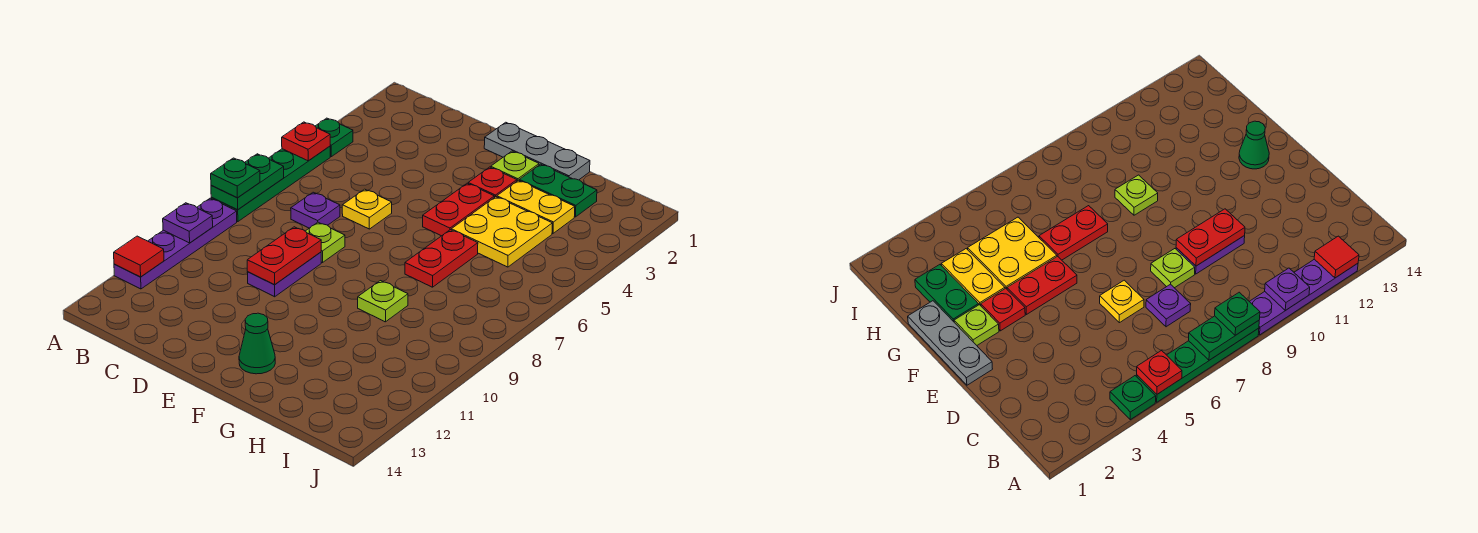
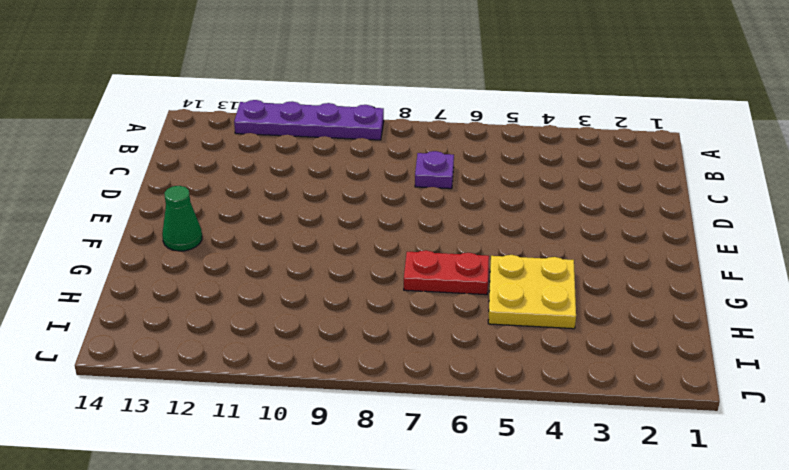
none -> green 1x1 plate [315,118,353,157]
none -> green 1x4 plate [211,146,330,222]
none -> yellow 1x1 plate [342,189,392,229]

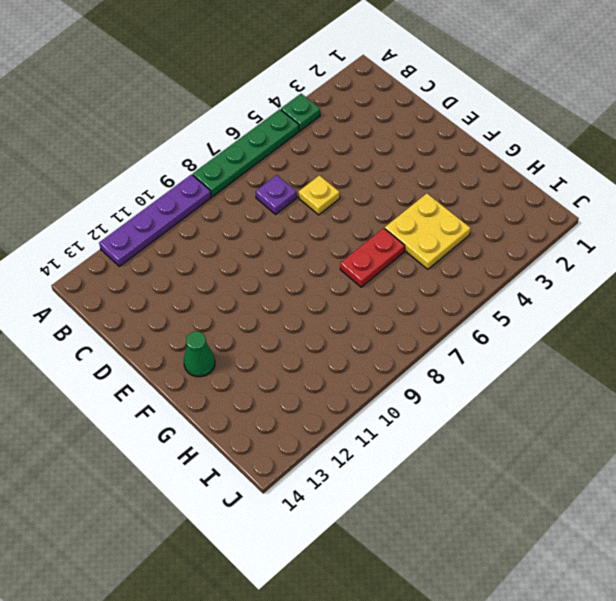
none -> lime 1x1 plate [305,222,345,263]
none -> purple 1x2 plate [247,252,321,297]
none -> grey 1x3 plate [484,122,590,180]

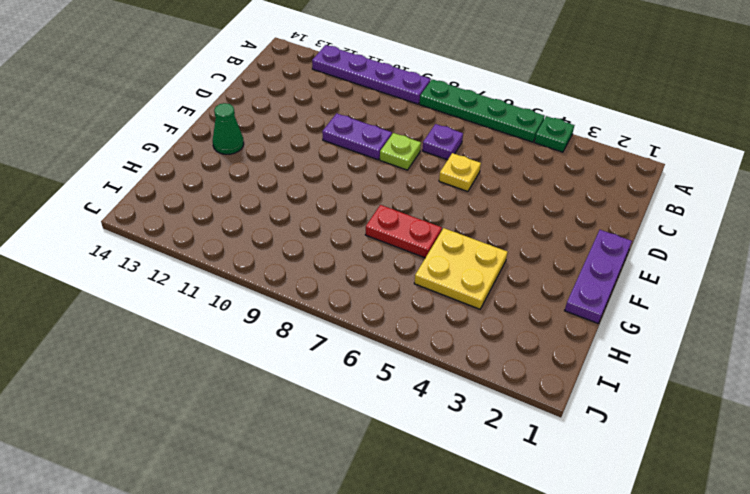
purple 1x3 plate [565,230,632,323] -> grey 1x3 plate [484,122,590,180]
none -> lime 1x1 plate [491,151,539,181]
none -> red 1x1 plate [468,167,517,197]
none -> red 1x2 plate [423,183,494,236]

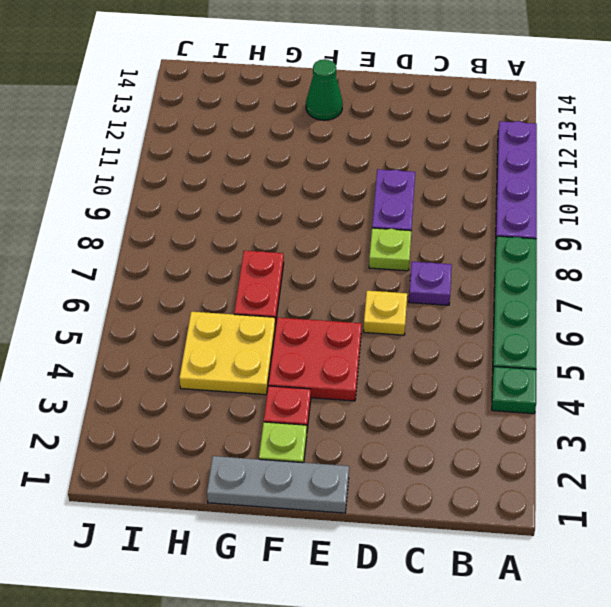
red 2x2 plate [268,317,362,401] -> red 1x2 plate [423,183,494,236]
none -> green 1x2 plate [519,164,597,217]
none -> yellow 1x2 plate [497,180,575,233]
none -> lime 1x1 plate [358,281,408,322]

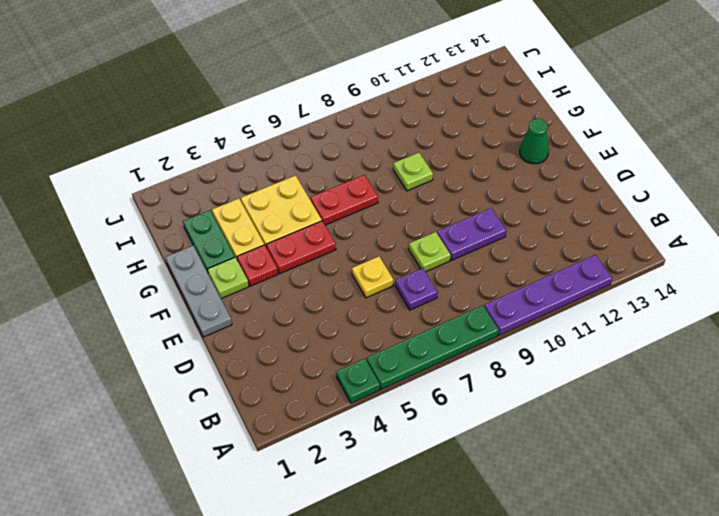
none -> red 1x1 plate [282,122,330,161]
none -> green 1x2 plate [211,154,284,210]
none -> purple 1x1 plate [163,203,213,243]

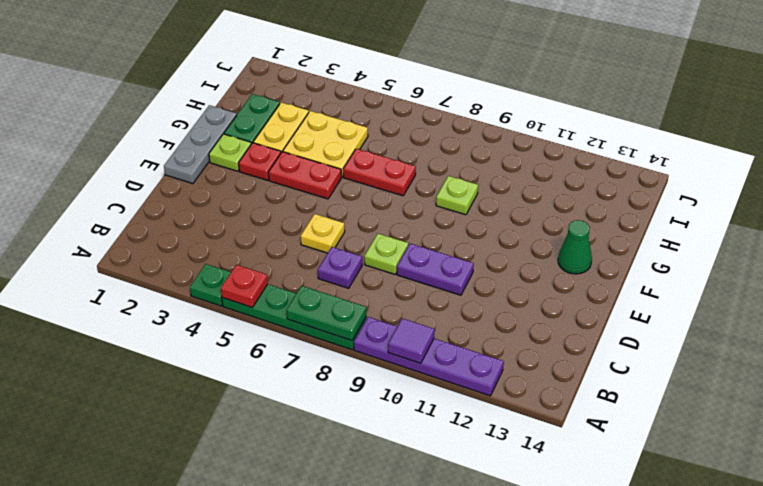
purple 1x1 tile [388,318,435,363] -> purple 1x1 plate [163,203,213,243]
none -> red 1x1 tile [114,236,164,277]
none -> red 1x2 plate [247,227,321,285]
none -> green 1x1 plate [211,158,260,198]

